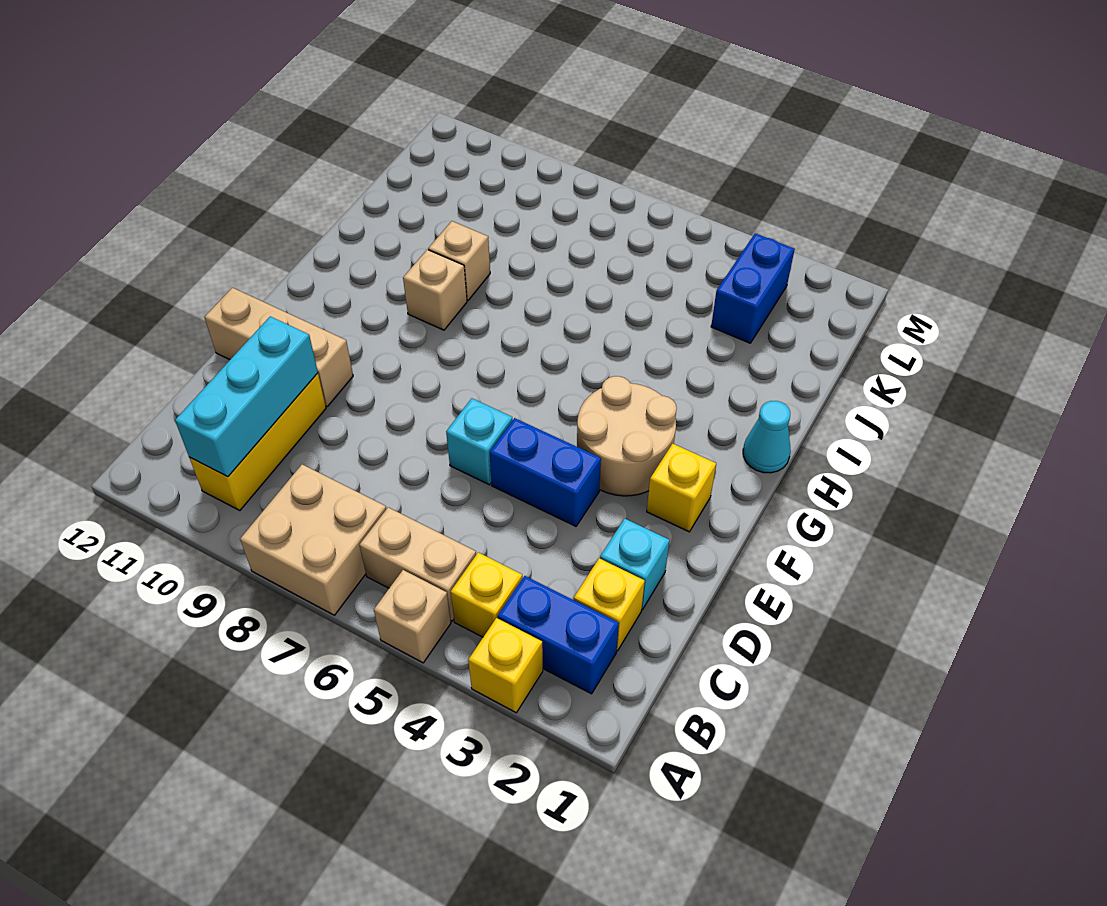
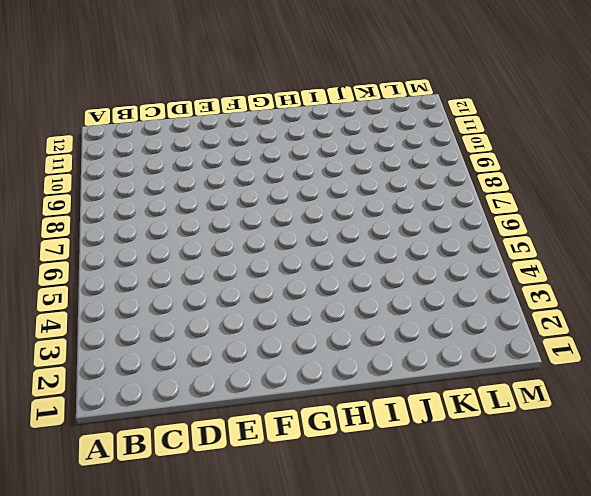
none -> yellow 1x1 brick [468,618,543,713]
none -> tan 1x1 brick [374,570,451,663]
none -> tan 2x2 brick [240,464,386,615]

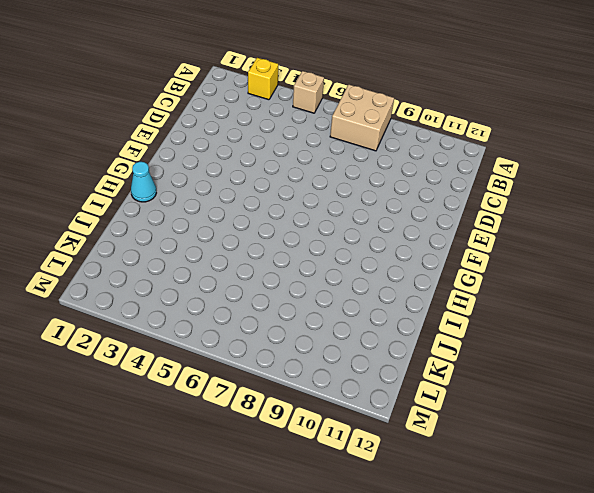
none -> blue 1x2 brick [498,576,619,694]
none -> yellow 1x1 brick [451,552,523,637]
none -> tan 1x2 brick [360,507,476,621]

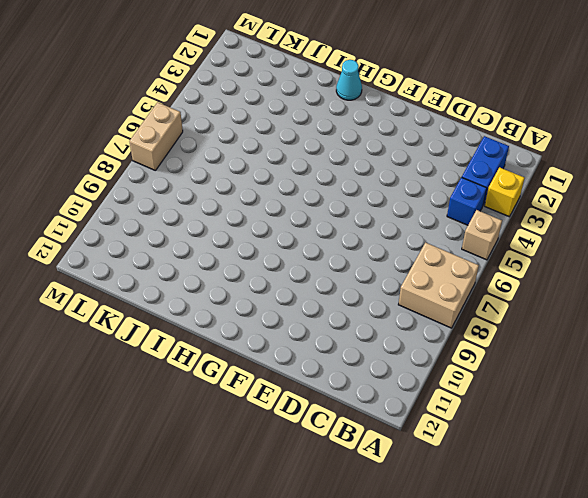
blue 1x1 brick [447,177,487,225] -> yellow 1x1 brick [451,552,523,637]
tan 1x2 brick [129,102,183,170] -> tan 1x2 brick moved to [360,507,476,621]
none -> yellow 1x3 brick [189,373,326,511]
none -> yellow 1x1 brick [574,558,645,651]
none -> cyan 1x1 brick [600,519,670,610]

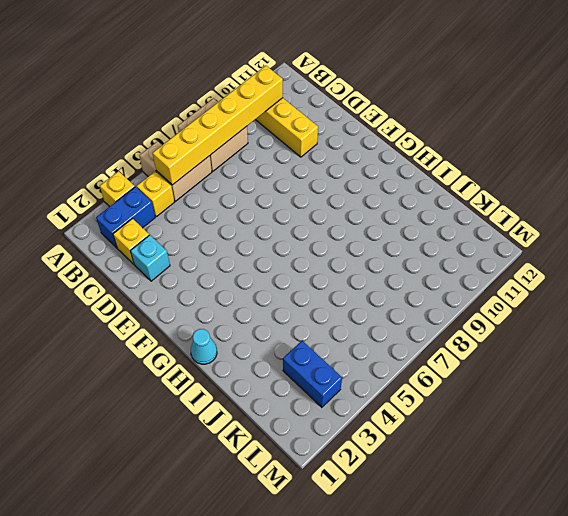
yellow 1x6 brick [152,66,283,185] -> cyan 1x3 brick [175,317,318,477]
none -> blue 1x2 brick [490,418,601,526]
none -> cyan 1x1 brick [446,398,513,485]
none -> tan 1x3 brick [204,288,353,406]

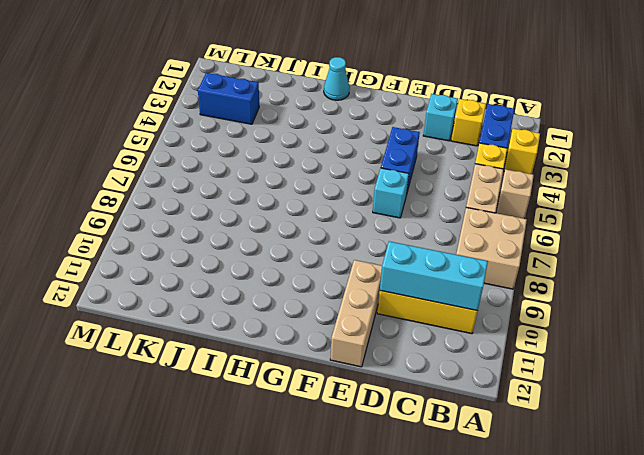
none -> yellow 1x1 brick [647,444,716,532]
none -> tan 2x2 round brick [577,376,677,496]
none -> tan 1x1 brick [403,250,467,330]

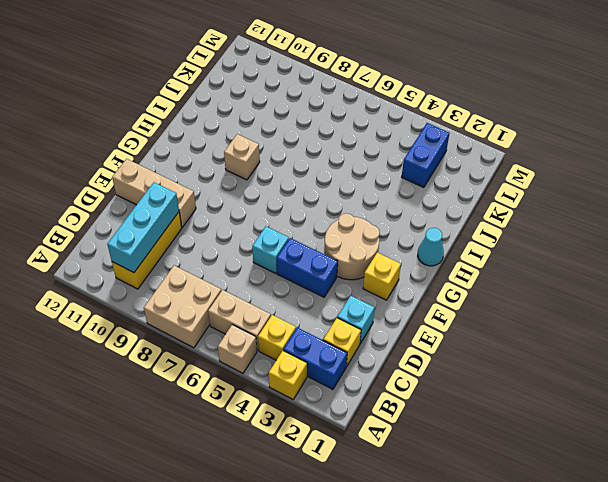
none -> tan 1x1 brick [428,221,490,301]

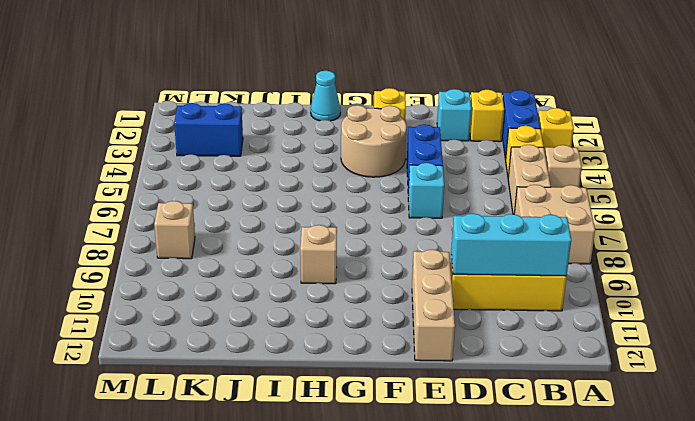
tan 1x1 brick [154,201,195,259] -> tan 1x1 brick moved to [428,221,490,301]

